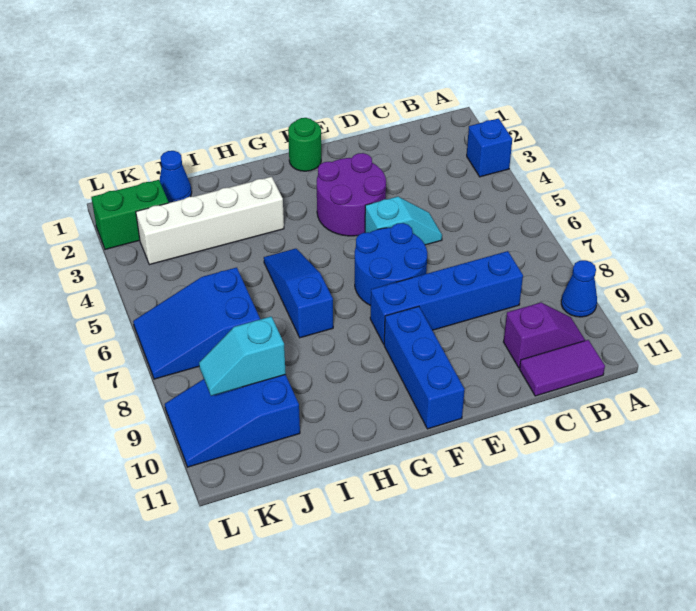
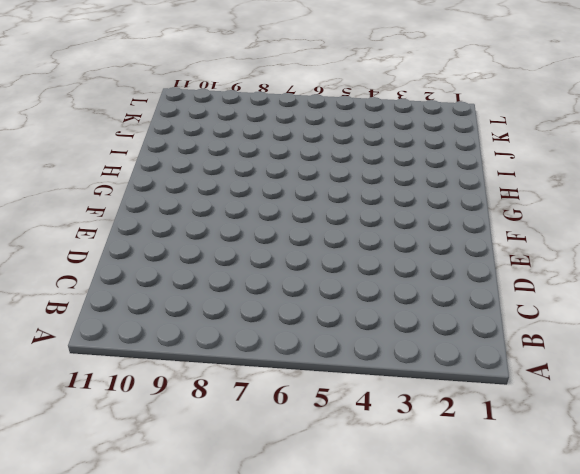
none -> blue 1x1 brick [467,119,512,177]
none -> blue 1x1 cone [561,260,597,317]
none -> purple 1x2 slope [504,303,585,368]

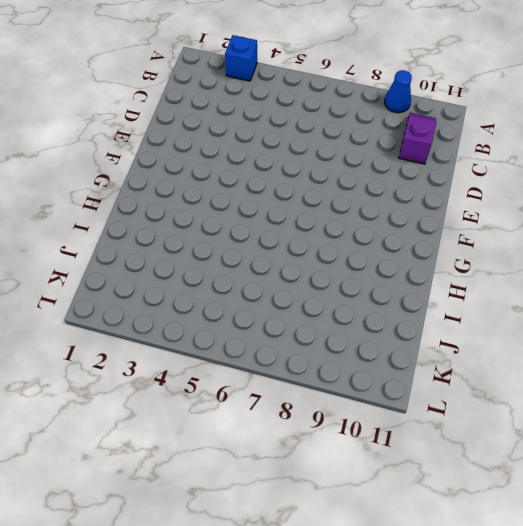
none -> purple 1x2 tile [519,340,605,396]
none -> blue 1x4 brick [370,251,523,344]
none -> cyan 1x2 slope [365,197,442,245]

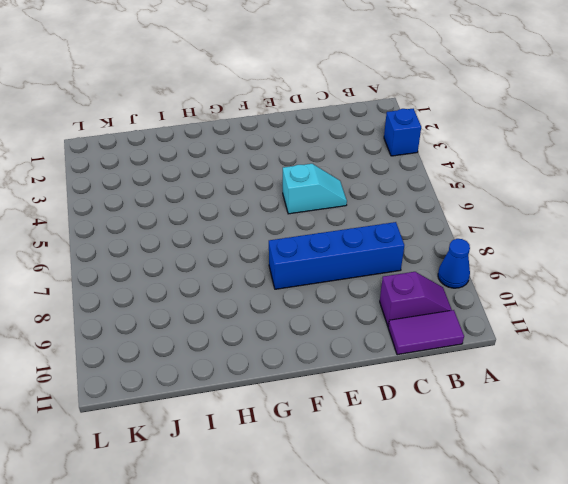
none -> purple 2x2 round brick [317,153,386,236]
none -> blue 2x2 round brick [355,223,427,306]
none -> green 1x1 round brick [288,118,321,171]

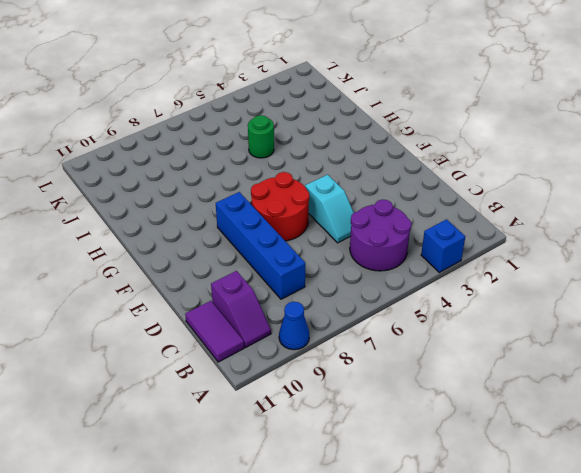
purple 2x2 round brick [350,199,411,271] -> purple 2x2 round brick moved to [317,153,386,236]
red 2x2 round brick [251,172,309,241] -> blue 2x2 round brick [355,223,427,306]
green 1x1 round brick [248,115,274,158] -> green 1x1 round brick moved to [288,118,321,171]
none -> blue 1x3 brick [384,306,465,429]
none -> white 1x4 brick [136,177,284,265]
none -> blue 1x3 slope [264,249,333,338]

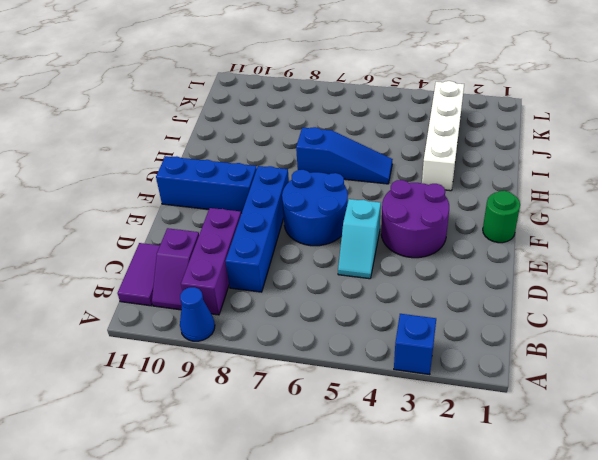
purple 1x3 brick [181,208,241,315] -> none
none -> blue 1x1 cone [159,151,192,203]
none -> blue 2x3 slope [133,267,260,379]
none -> blue 2x3 slope [165,375,300,467]

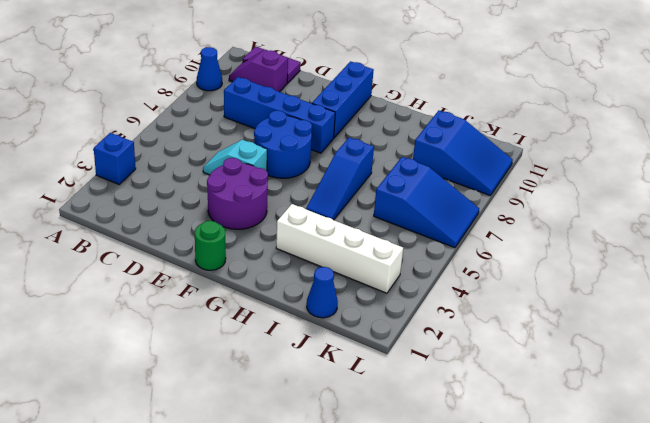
none -> green 1x2 brick [91,180,169,249]
none -> cyan 1x2 slope [199,316,286,396]

